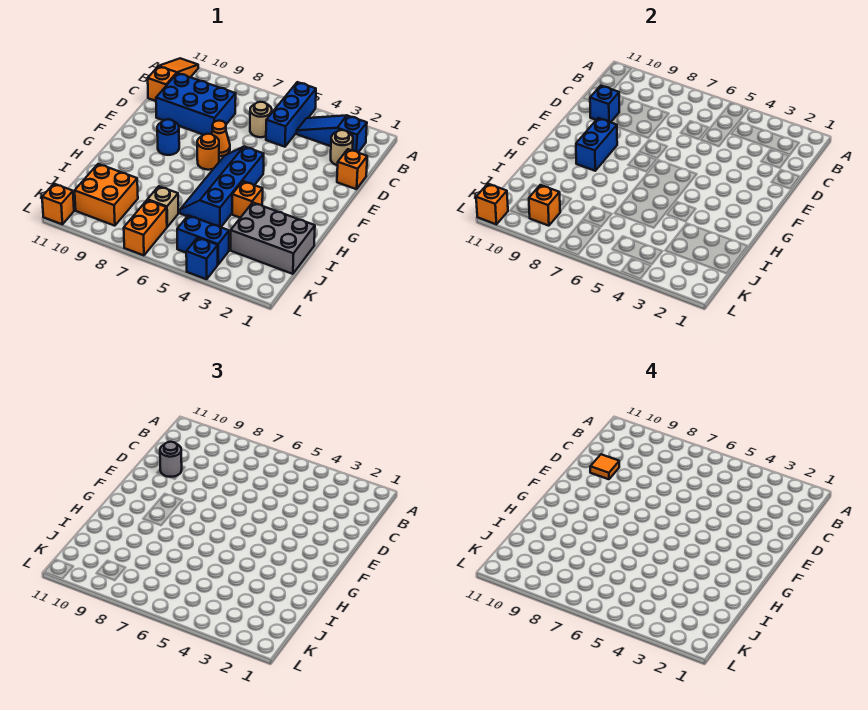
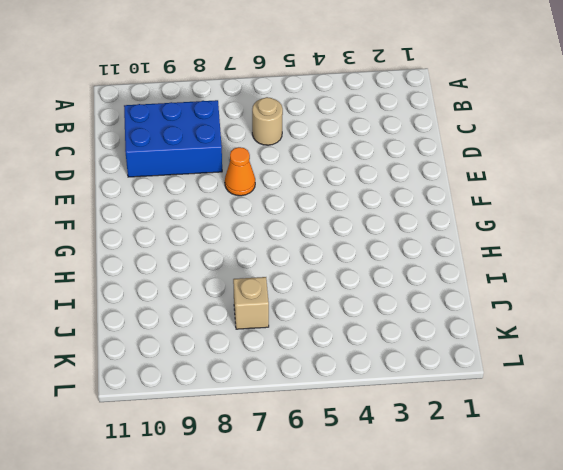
none -> blue 1x3 brick [266,82,316,147]
none -> orange 1x3 slope [148,58,198,101]
none -> blue 1x3 slope [297,115,367,152]

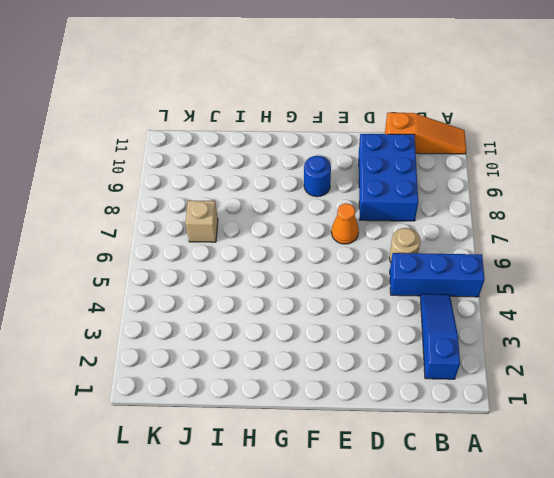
none -> tan 1x1 round brick [331,130,353,165]
none -> orange 1x1 brick [337,149,367,189]
none -> blue 2x4 slope [180,147,264,227]

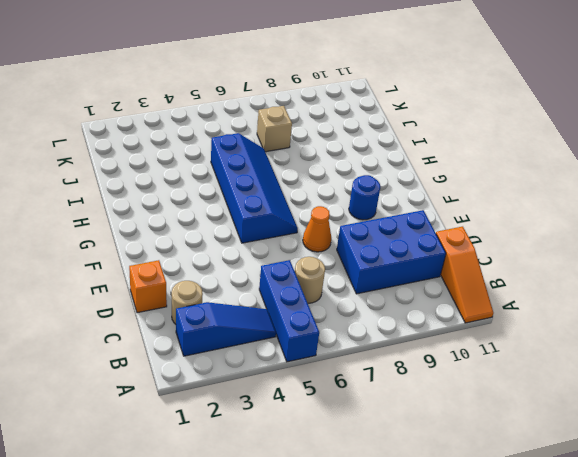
none -> orange 1x1 round brick [197,134,219,170]
none -> orange 1x1 brick [232,181,263,218]
none -> grey 2x3 brick [231,203,315,274]

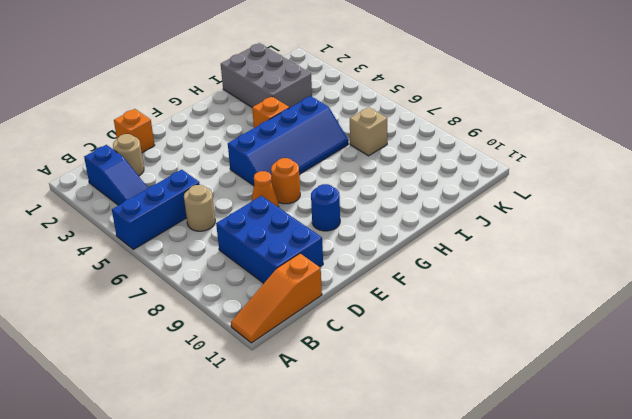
none -> orange 2x2 brick [75,164,138,226]
none -> blue 1x2 brick [177,215,229,264]
none -> orange 1x2 brick [124,200,167,255]

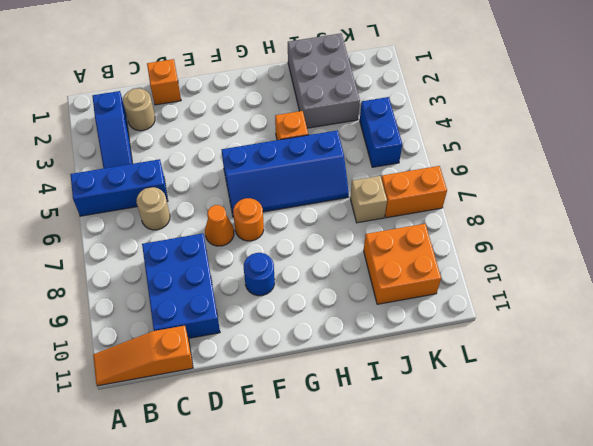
none -> blue 1x1 brick [186,238,218,279]
none -> orange 1x1 brick [42,184,74,224]
none -> blue 1x1 brick [590,86,619,122]

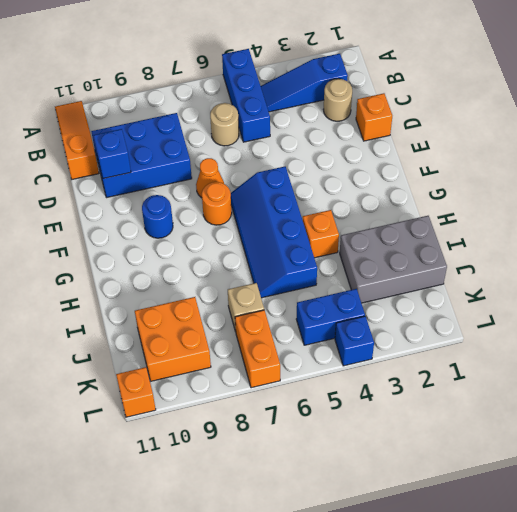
none -> blue 1x2 brick [576,118,617,171]
none -> orange 1x1 brick [529,185,560,226]
none -> orange 1x1 brick [476,184,508,224]

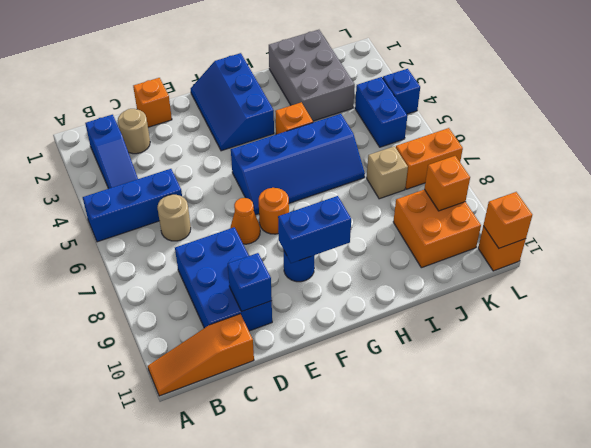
blue 2x3 slope [191,53,274,151] -> none
none -> grey 1x1 round brick [160,442,182,477]
none -> orange 1x1 tile [590,454,619,479]

